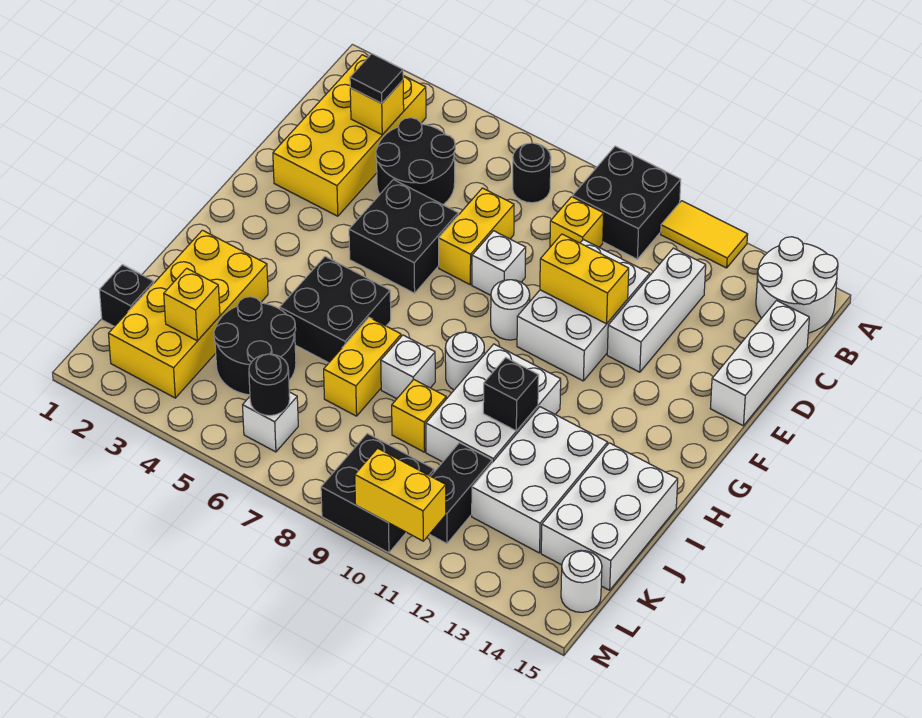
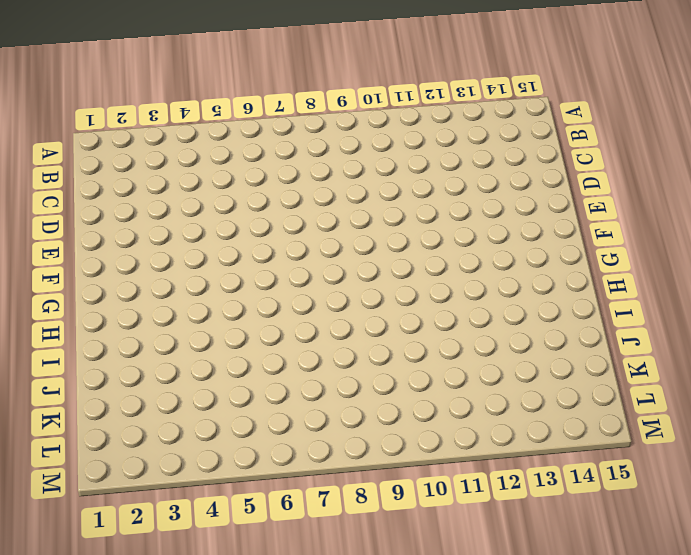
none -> black 2x2 brick [572,146,681,259]
none -> yellow 1x2 tile [661,201,748,268]
none -> white 2x2 round brick [756,237,838,333]
none -> yellow 2x4 brick [273,55,426,216]

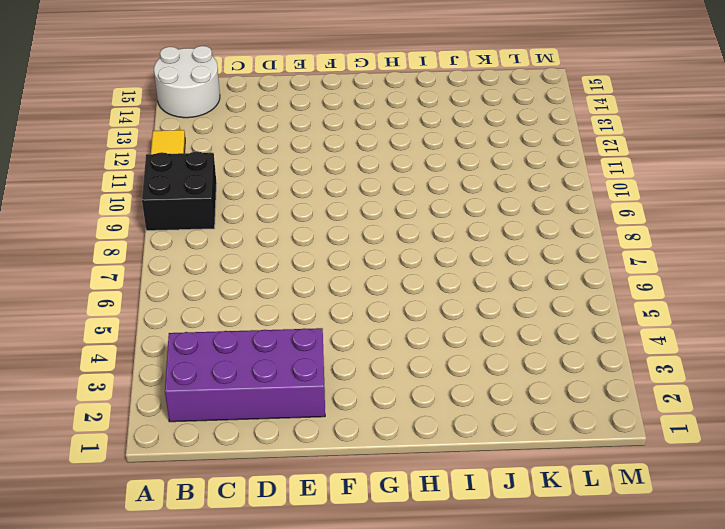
purple 2x4 brick [165,328,325,422] -> yellow 2x4 brick [273,55,426,216]
none -> black 1x1 round brick [513,143,551,203]
none -> black 2x2 round brick [376,118,455,205]
none -> yellow 1x1 brick [550,197,604,247]
none -> white 1x3 brick [607,248,706,372]

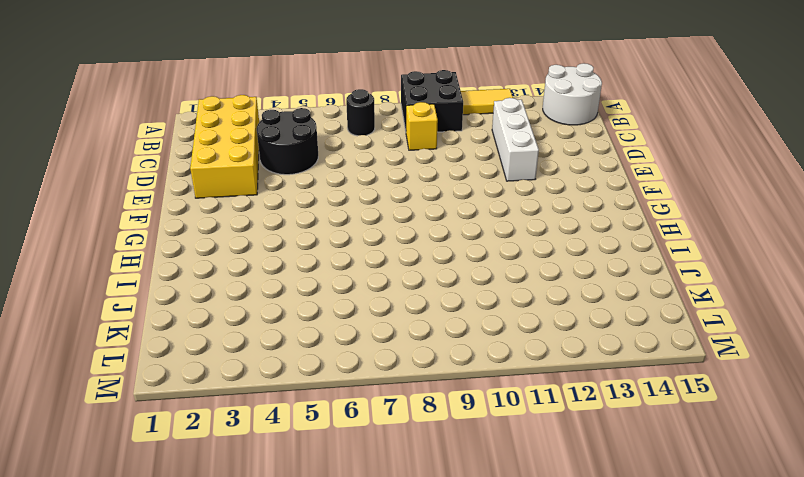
none -> white 1x3 brick [710,301,809,426]
none -> yellow 1x2 brick [439,188,514,285]
none -> white 2x3 brick [517,239,650,381]
none -> black 2x2 brick [349,180,458,293]

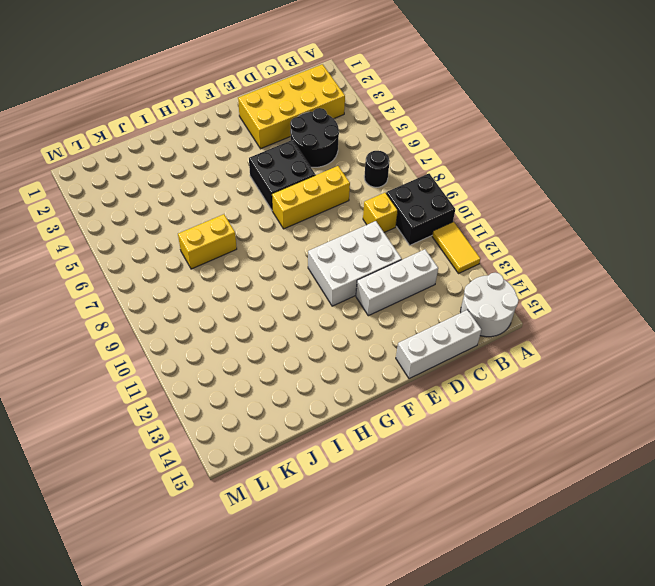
yellow 1x3 brick [272,166,350,229] -> yellow 1x2 brick [439,188,514,285]
none -> white 1x1 brick [472,231,526,295]
none -> white 1x1 round brick [491,280,530,340]
none -> black 2x2 brick [280,256,391,363]
none -> white 1x1 round brick [445,332,484,390]

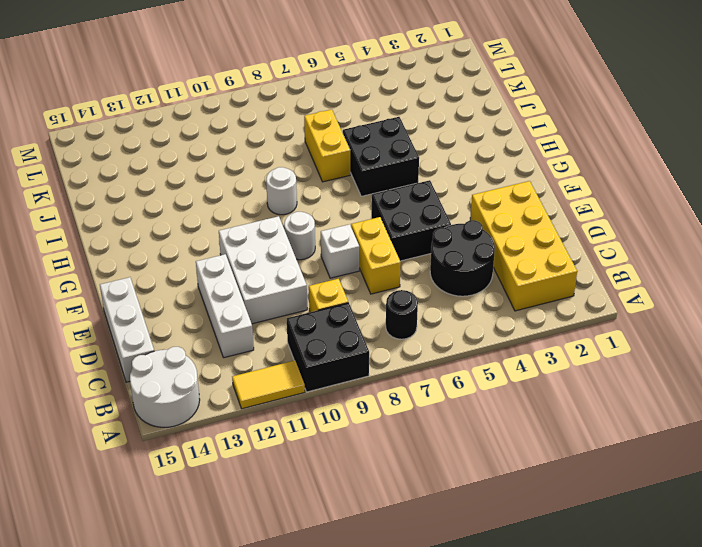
none -> white 2x3 brick [426,344,561,462]
none -> yellow 2x4 brick [109,230,268,398]
none -> white 1x1 brick [381,335,435,399]
none -> white 2x3 brick [472,407,608,553]

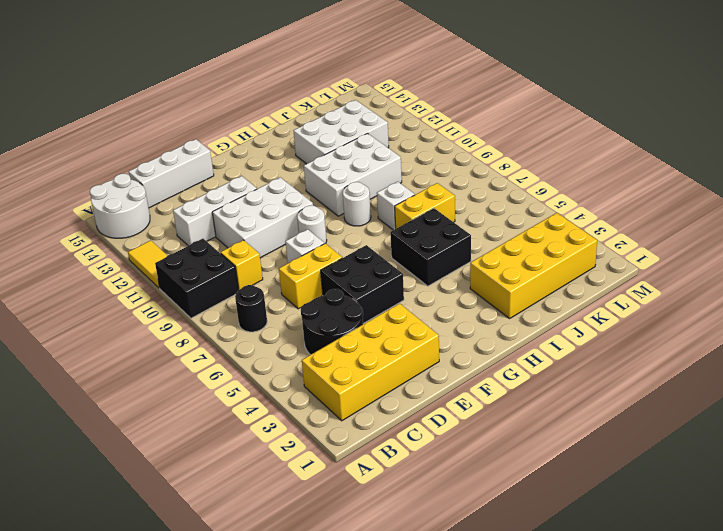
none -> white 2x3 brick [541,443,678,590]
none -> black 2x2 round brick [214,297,296,395]
none -> yellow 1x1 brick [392,380,446,452]
none -> black 1x1 brick [99,265,154,327]

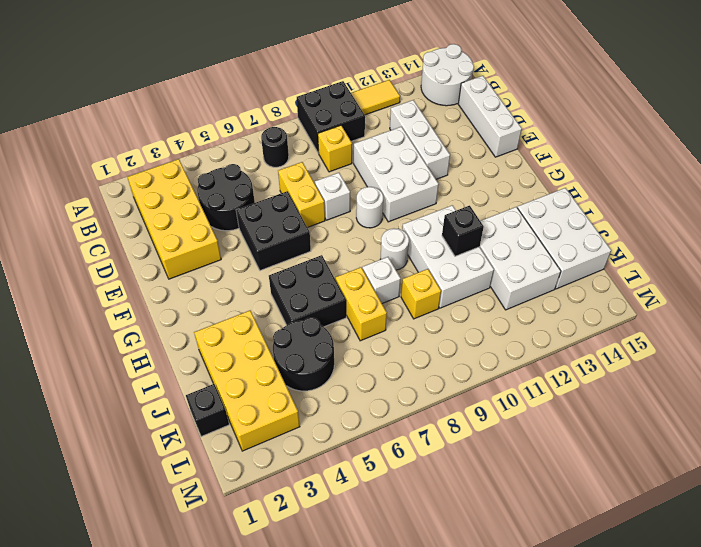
none -> black 1x2 brick [430,443,492,544]
none -> white 1x1 brick [243,392,298,452]
none -> black 2x2 brick [321,433,434,553]
none -> white 1x1 round brick [561,550,602,612]

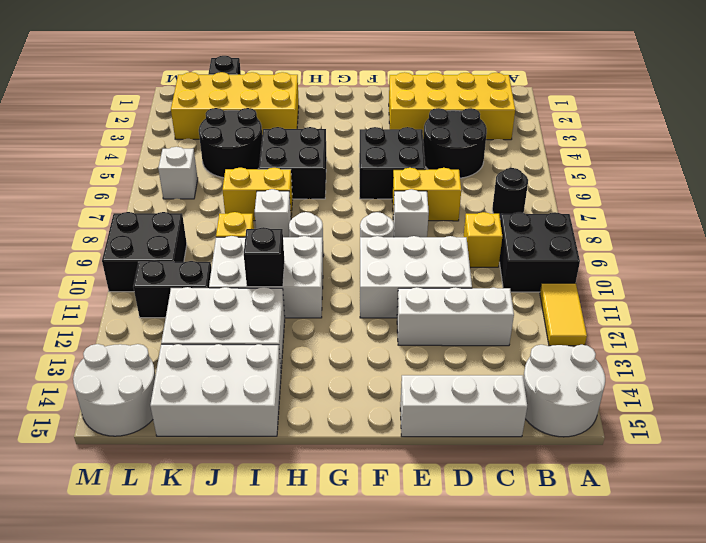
white 2x2 round brick [73,344,156,436] -> white 1x1 round brick [561,550,602,612]
none -> yellow 1x1 brick [350,80,404,135]
none -> yellow 1x2 brick [540,234,629,324]
none -> yellow 1x1 brick [164,268,220,341]
none -> black 1x1 round brick [249,354,290,416]

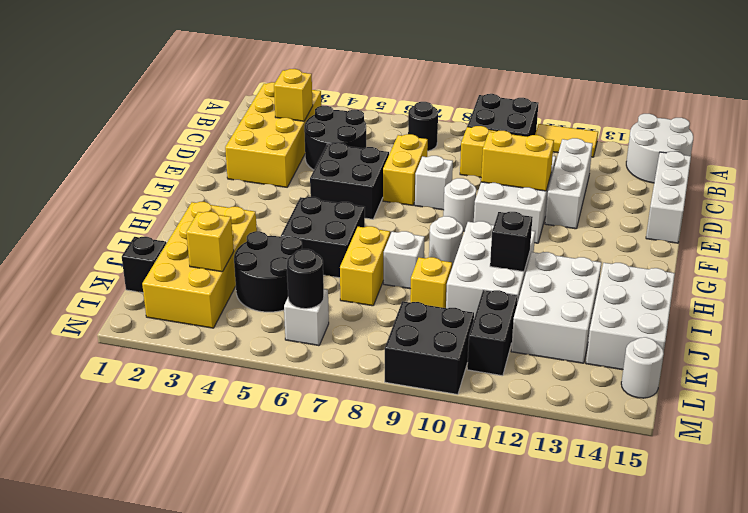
none -> yellow 1x2 brick [355,448,446,541]
none -> black 1x1 tile [350,54,403,103]

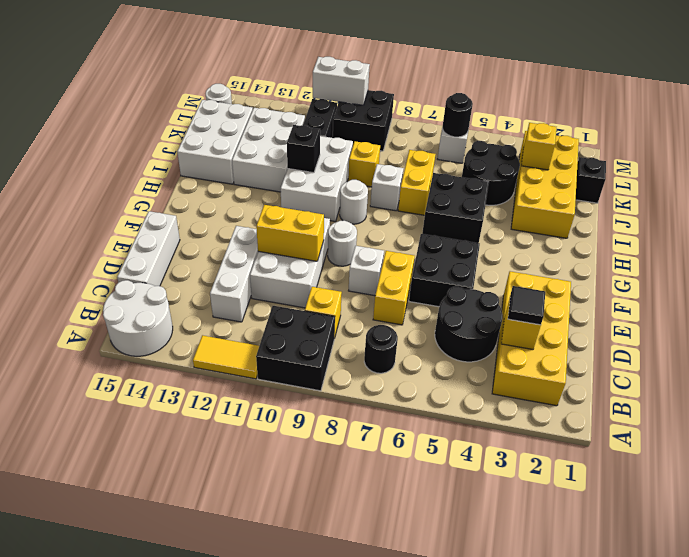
white 1x2 brick [313,57,370,105] -> yellow 1x2 brick [355,448,446,541]

